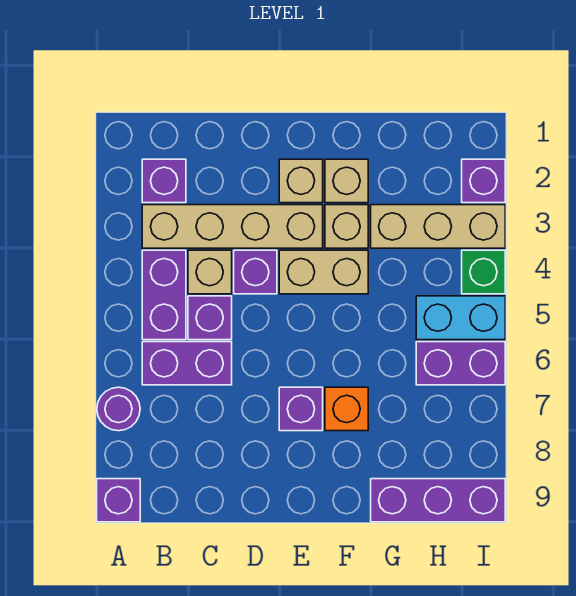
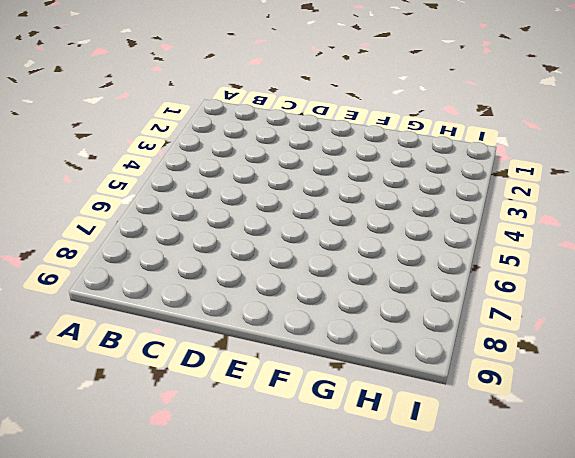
none -> purple 1x1 round brick [97,387,140,431]
none -> purple 1x1 brick [97,479,140,522]
none -> purple 1x1 brick [142,159,186,203]

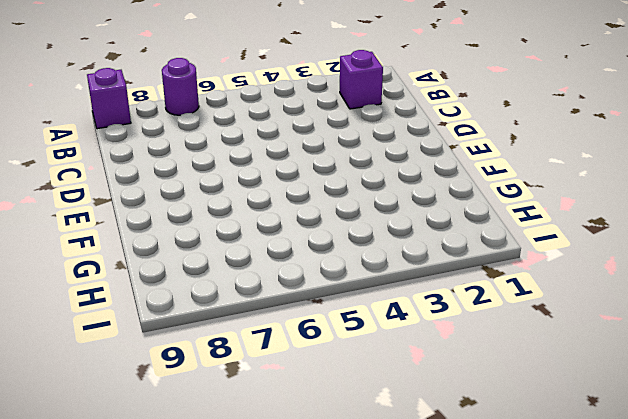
none -> tan 1x4 brick [142,205,323,248]
none -> purple 1x2 brick [142,250,186,340]
none -> purple 1x2 brick [142,342,232,385]

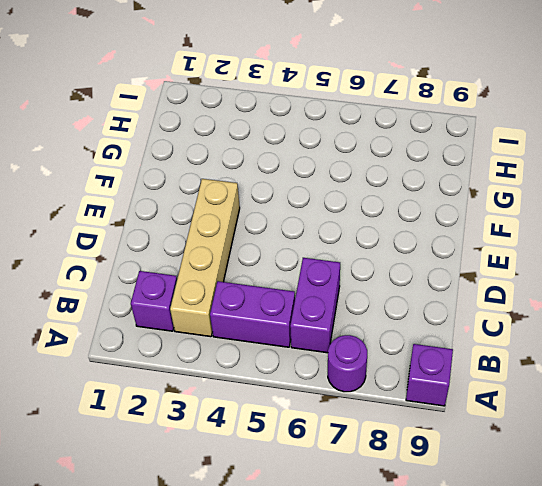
none -> tan 1x1 brick [188,250,232,294]
none -> purple 1x1 brick [188,296,232,340]
none -> purple 1x1 brick [234,250,277,294]

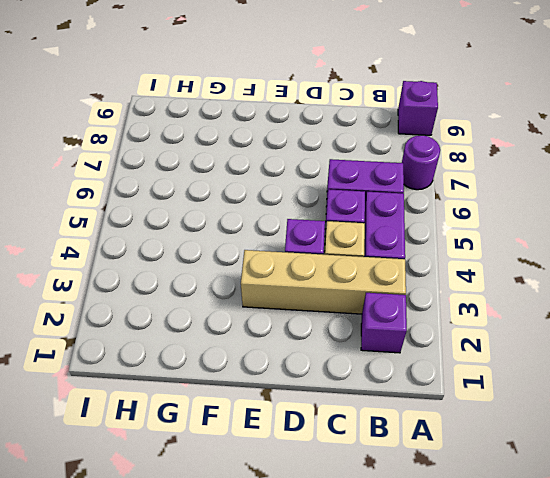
none -> tan 1x1 brick [279,159,323,203]
none -> tan 1x2 brick [279,250,368,294]
none -> purple 1x1 brick [279,387,323,431]

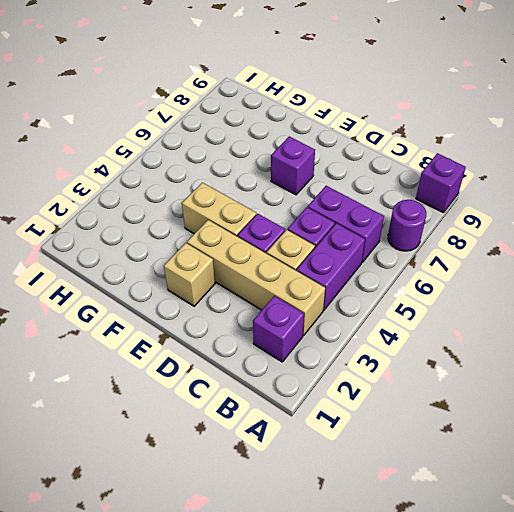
none -> tan 1x1 brick [325,159,368,203]
none -> tan 1x1 brick [325,205,368,248]
none -> orange 1x1 brick [325,387,368,431]

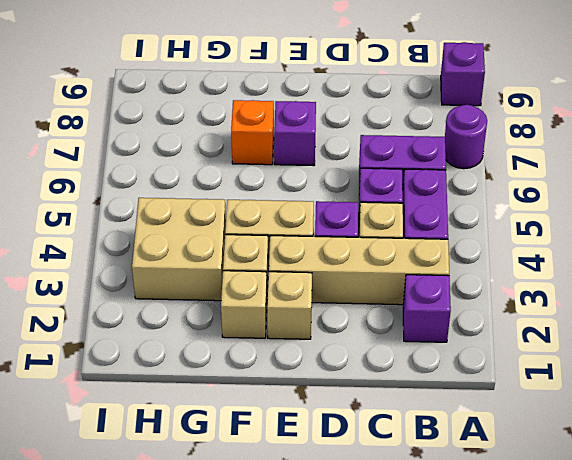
tan 2x2 brick [132,198,226,301] -> tan 1x3 brick [371,205,505,248]
none -> purple 1x3 brick [371,479,505,522]
none -> cyan 1x2 brick [416,296,505,340]
none -> purple 1x2 brick [416,342,505,385]

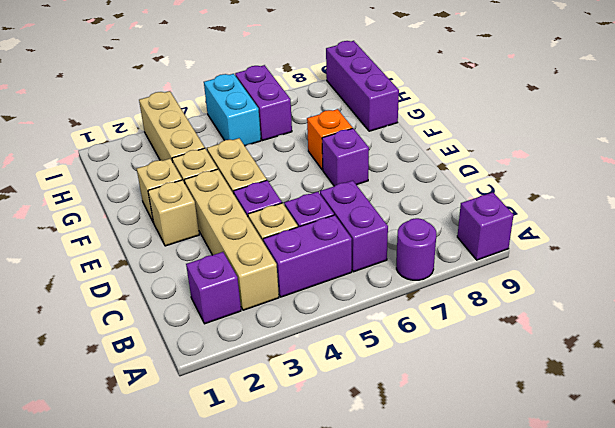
none -> purple 1x1 brick [462,159,505,203]
none -> green 1x1 brick [462,250,505,294]

